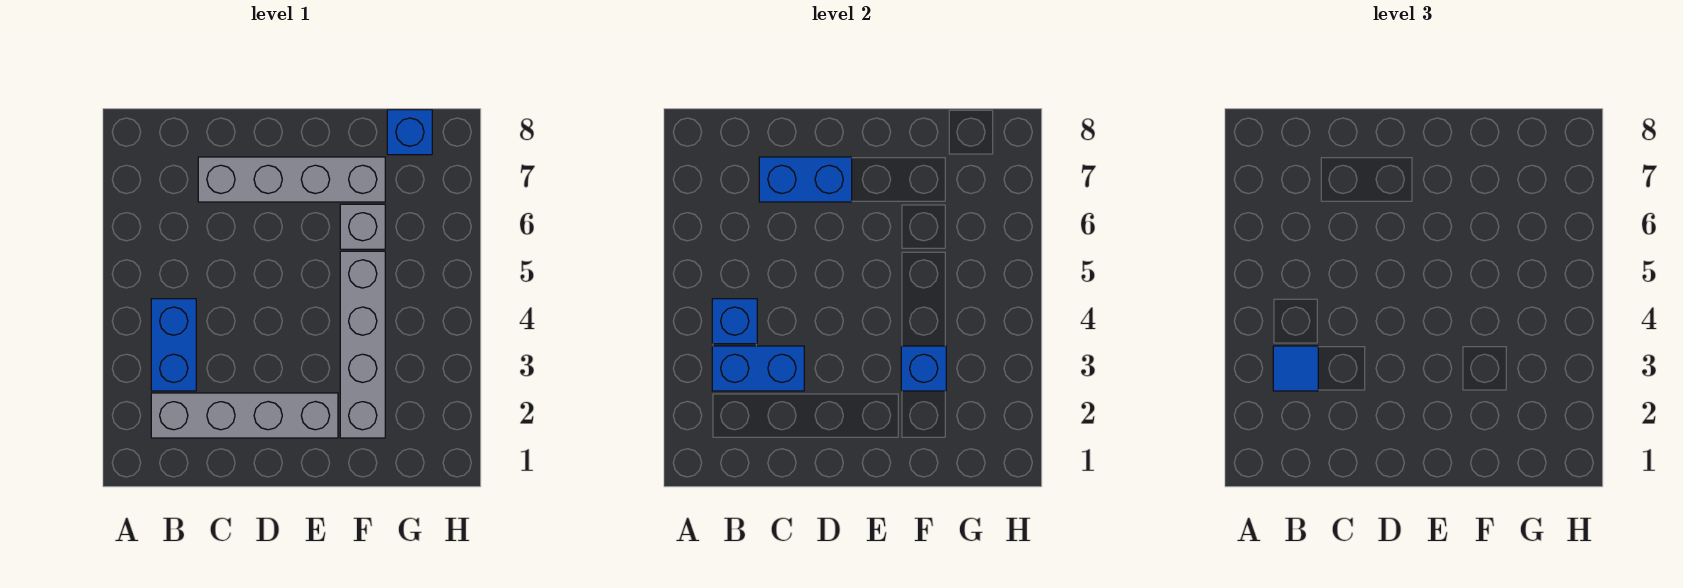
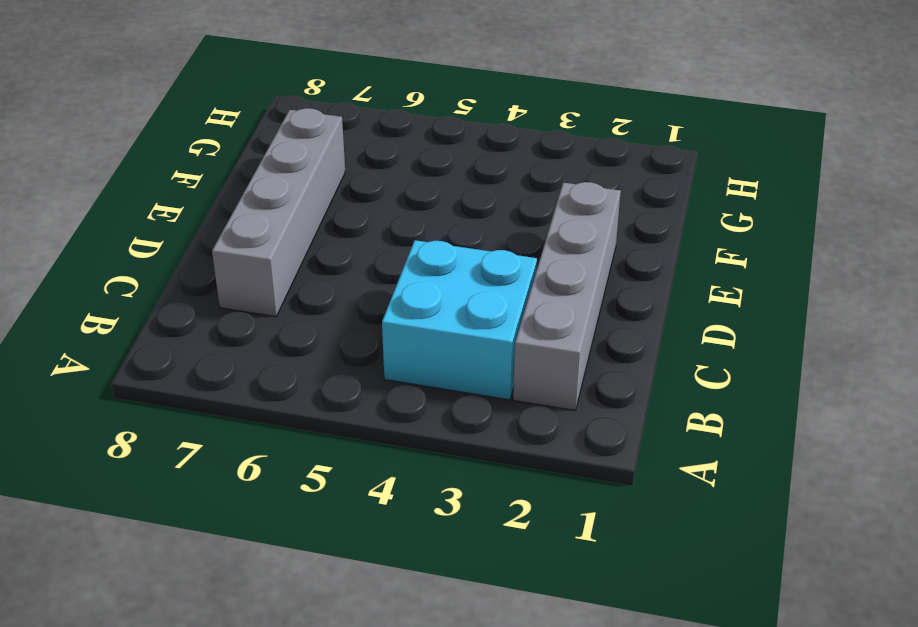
cyan 2x2 brick [382,240,537,400] -> blue 1x2 brick [151,299,196,391]
none -> grey 1x4 brick [340,251,385,438]
none -> grey 1x1 brick [340,204,385,249]

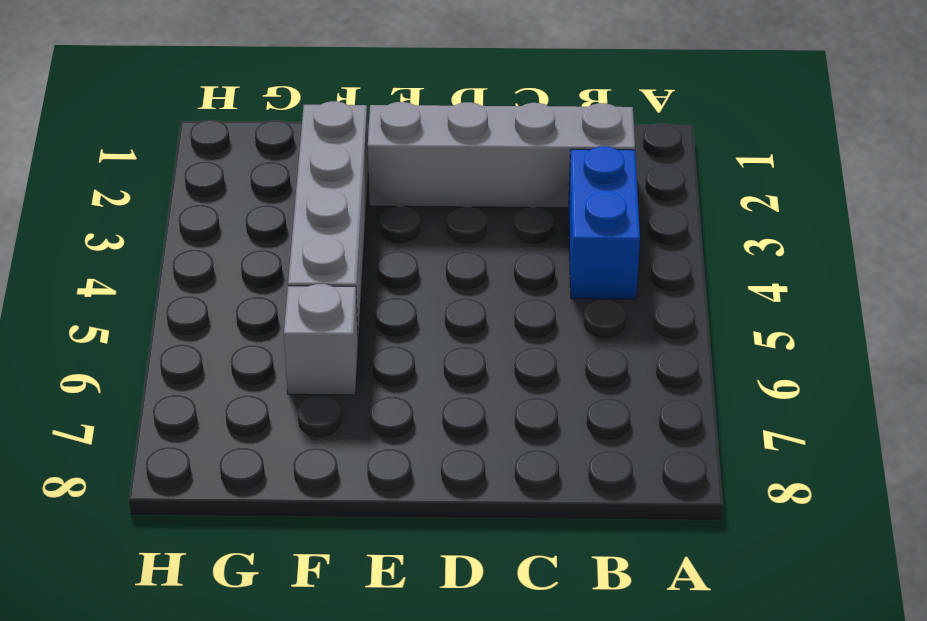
none -> grey 1x4 brick [198,157,385,202]
none -> blue 1x1 brick [387,110,432,155]

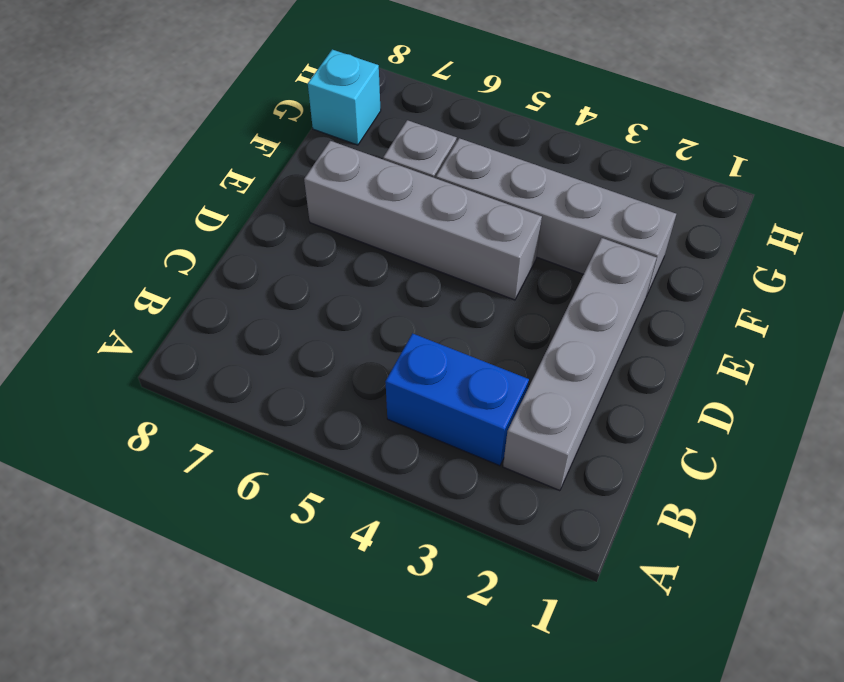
grey 1x4 brick [304,141,542,300] -> grey 1x4 brick turned to [198,157,385,202]
cyan 1x1 brick [308,49,381,145] -> blue 1x1 brick [387,110,432,155]
none -> blue 1x2 brick [712,346,804,391]
none -> blue 1x1 brick [712,299,757,344]

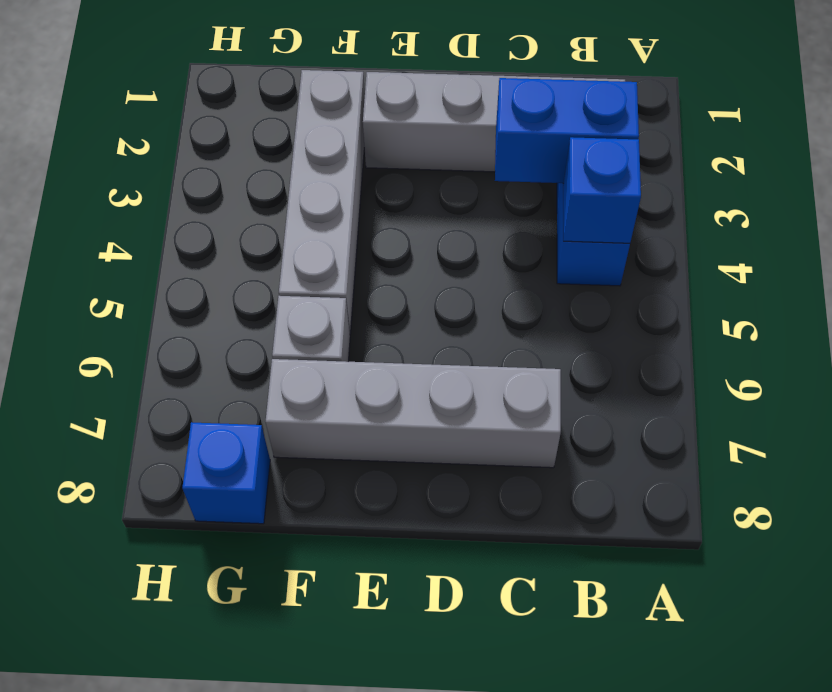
none -> blue 1x2 brick [759,157,852,202]
none -> blue 1x1 brick [901,346,946,391]

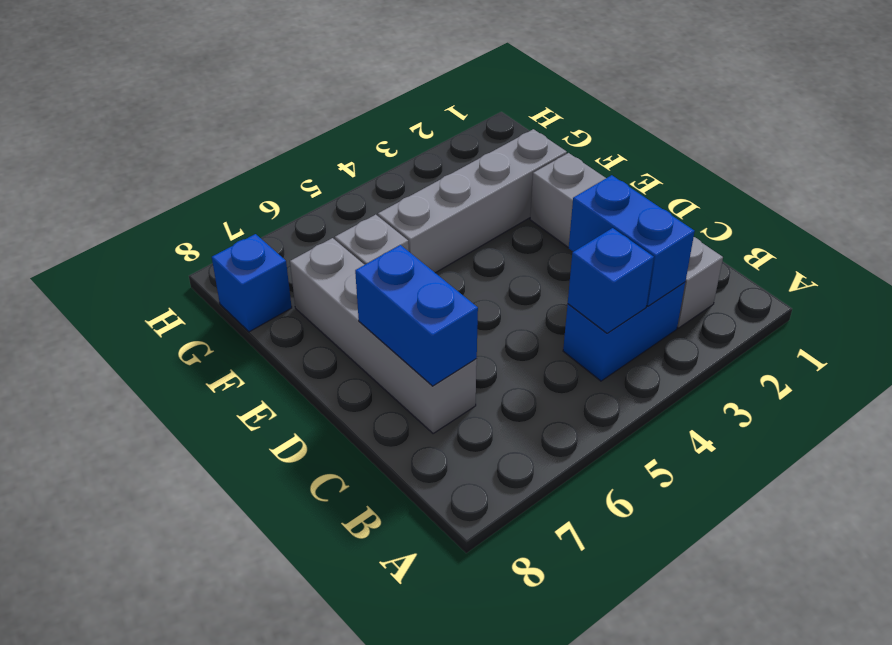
none -> blue 1x1 brick [901,346,946,391]
none -> blue 1x1 tile [1273,346,1318,391]

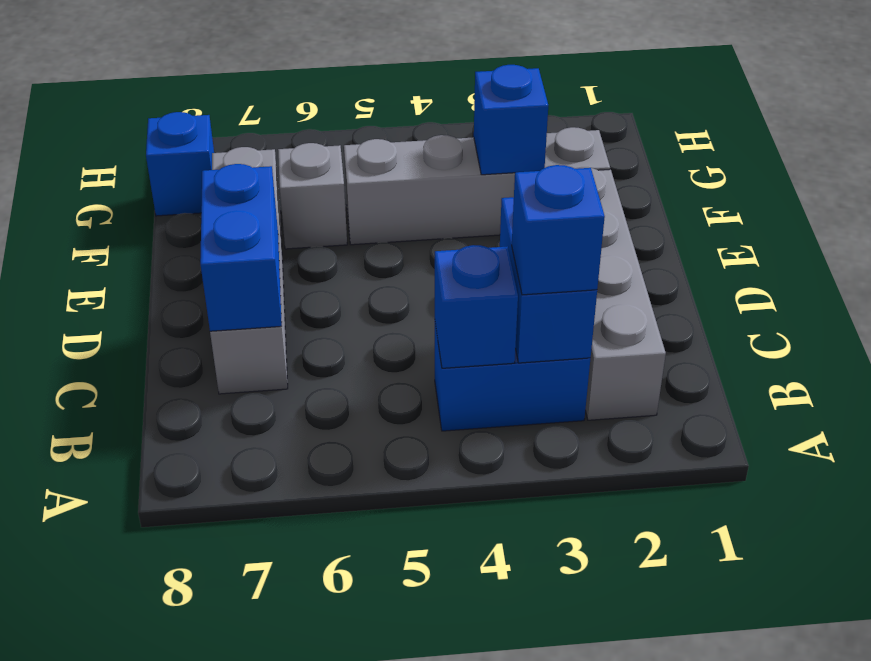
blue 1x1 brick [512,165,605,295] -> blue 1x1 tile [1273,346,1318,391]

